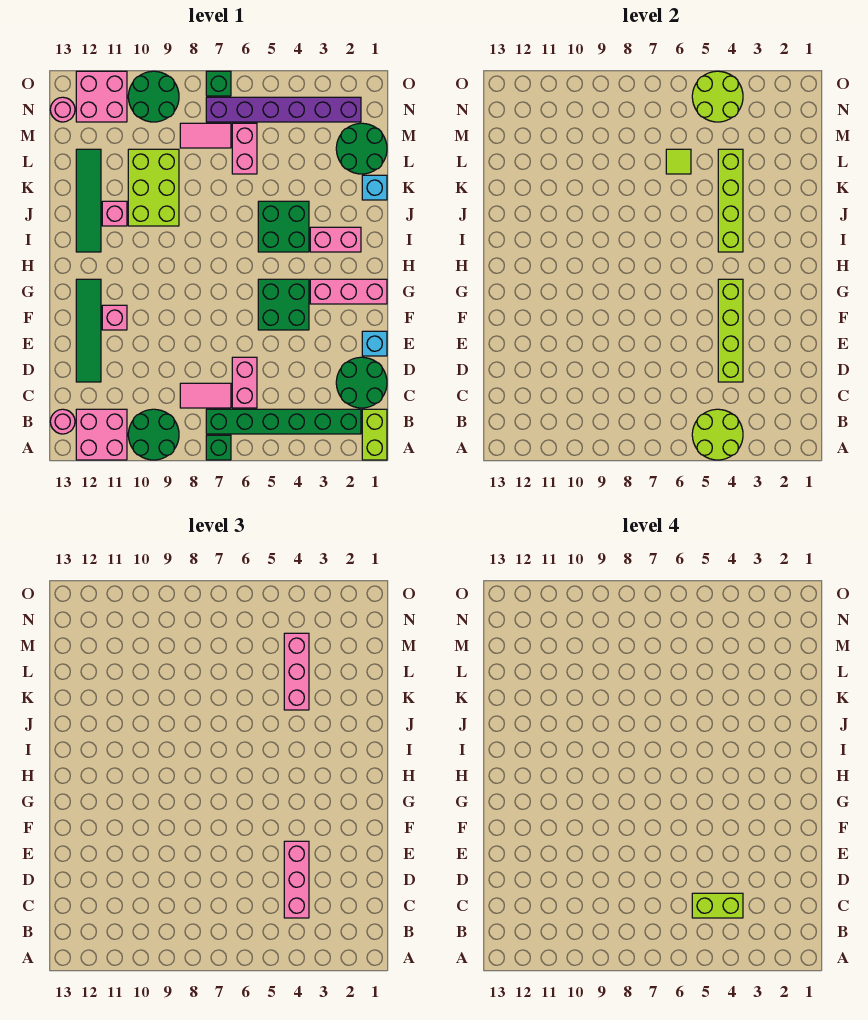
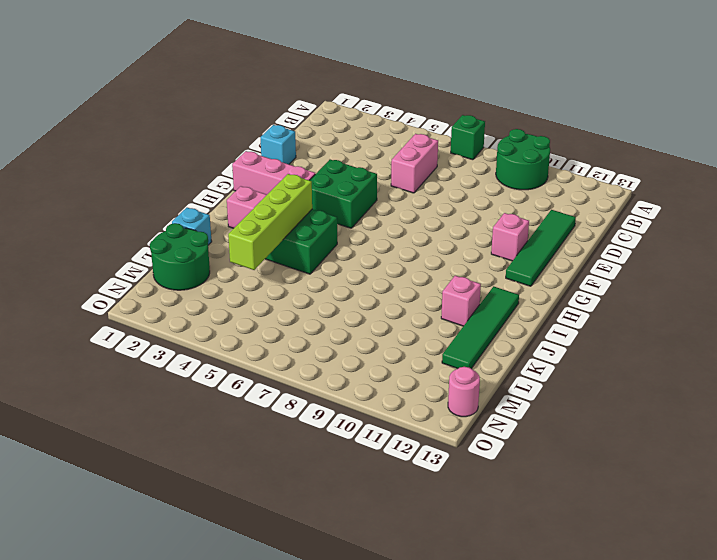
none -> lime 1x2 brick [362,409,387,460]
none -> pink 2x2 brick [76,409,127,460]
none -> green 1x6 brick [206,409,361,434]
none -> pink 1x1 round brick [50,409,75,434]

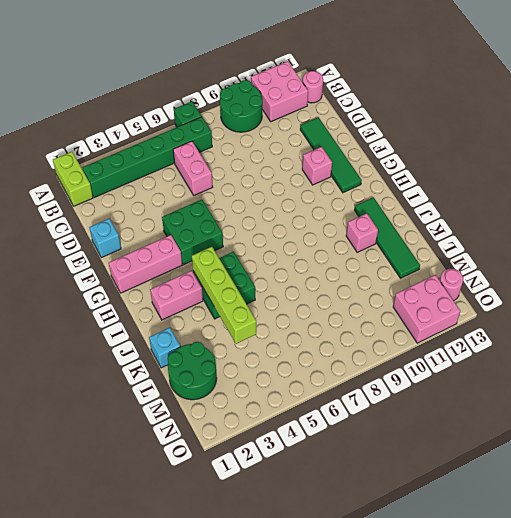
none -> green 2x2 round brick [336,357,387,408]
none -> pink 1x2 tile [180,383,231,408]
none -> lime 2x3 brick [128,149,179,226]
none -> pink 1x2 brick [232,123,257,174]

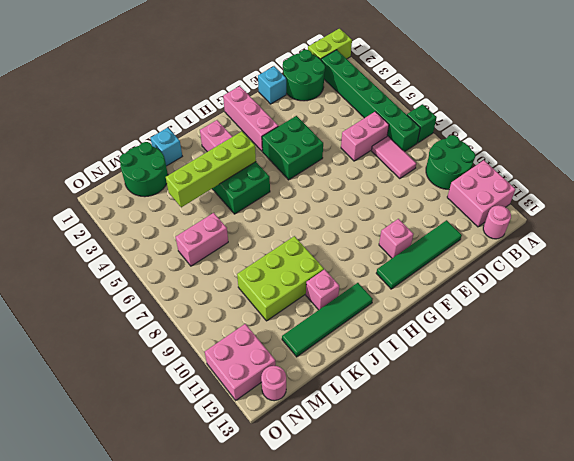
none -> pink 1x2 tile [180,123,231,148]
none -> purple 1x6 brick [206,97,361,122]
none -> green 2x2 round brick [128,71,179,122]
none -> green 1x1 brick [206,71,231,96]

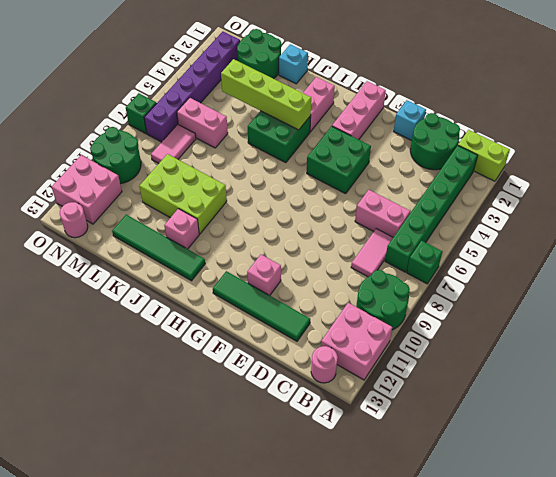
none -> lime 2x2 round brick [692,409,743,460]
none -> lime 1x4 brick [718,279,743,382]
none -> lime 1x1 tile [666,149,691,174]
none -> lime 2x2 round brick [692,71,743,122]

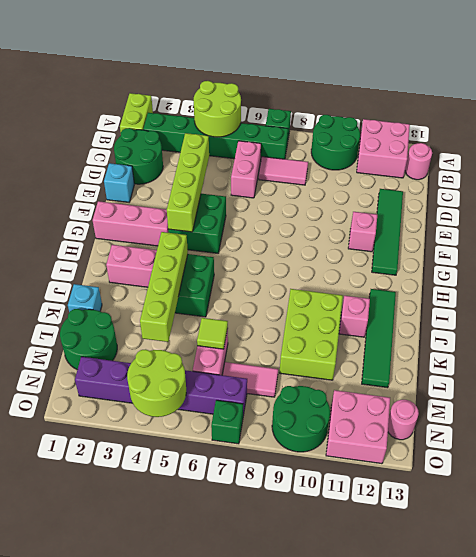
none -> pink 1x3 brick [284,841,309,918]
none -> pink 1x3 brick [284,633,309,710]
none -> lime 1x2 brick [692,893,743,918]

